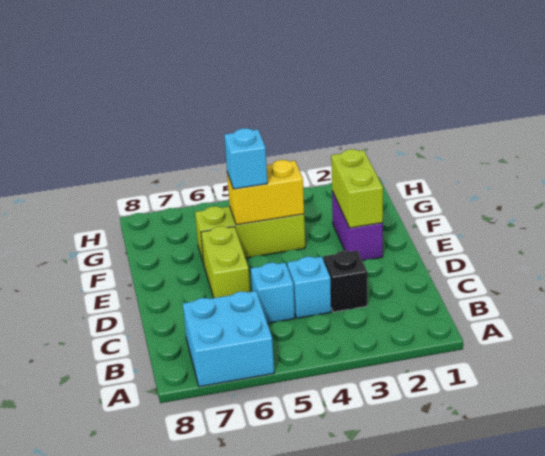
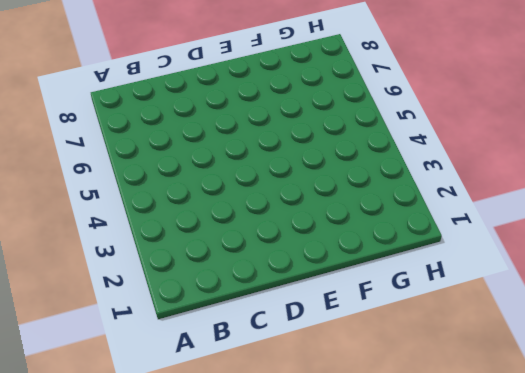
none -> cyan 2x2 brick [183,291,274,387]
none -> black 1x1 brick [324,251,367,312]

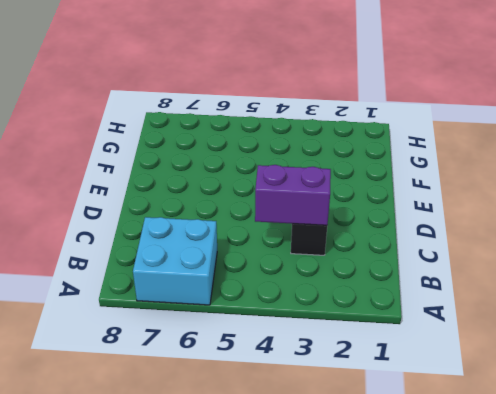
purple 1x2 brick [255,165,331,225] -> purple 1x2 brick turned to [332,191,383,261]
none -> cyan 1x1 brick [287,257,331,318]
none -> cyan 1x1 brick [251,263,295,323]

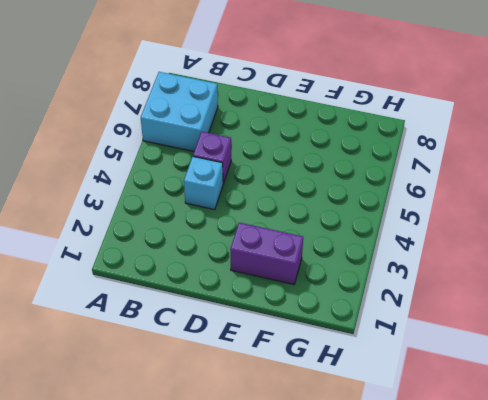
purple 1x1 brick [193,132,231,184] -> cyan 1x1 brick [251,263,295,323]
none -> black 1x1 brick [324,251,367,312]
none -> lime 1x2 brick [201,226,250,298]

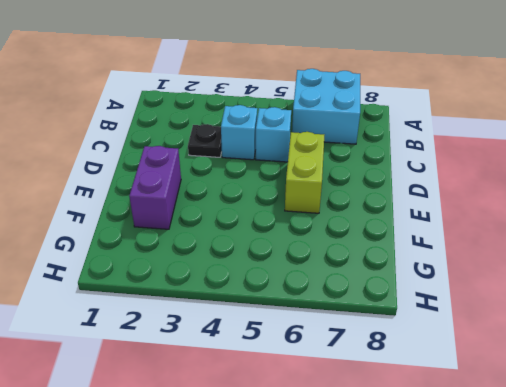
black 1x1 plate [188,124,222,157] -> black 1x1 brick [324,251,367,312]
none -> lime 1x3 brick [195,206,305,264]
none -> lime 1x2 brick [331,149,383,228]

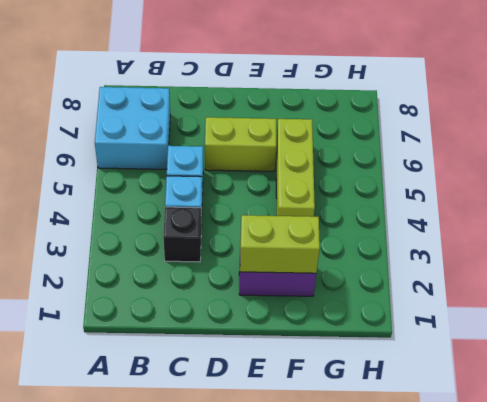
none -> yellow 1x2 brick [227,160,304,225]
none -> cyan 1x1 brick [224,128,267,189]

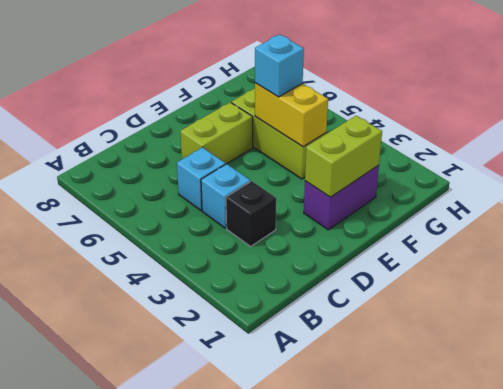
none -> cyan 2x2 brick [183,291,274,387]

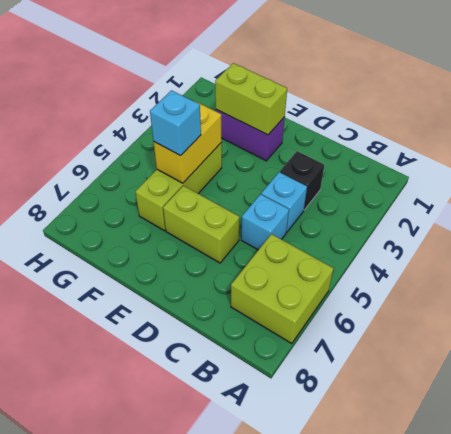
lime 2x2 brick [231,234,334,344] -> cyan 2x2 brick [183,291,274,387]

